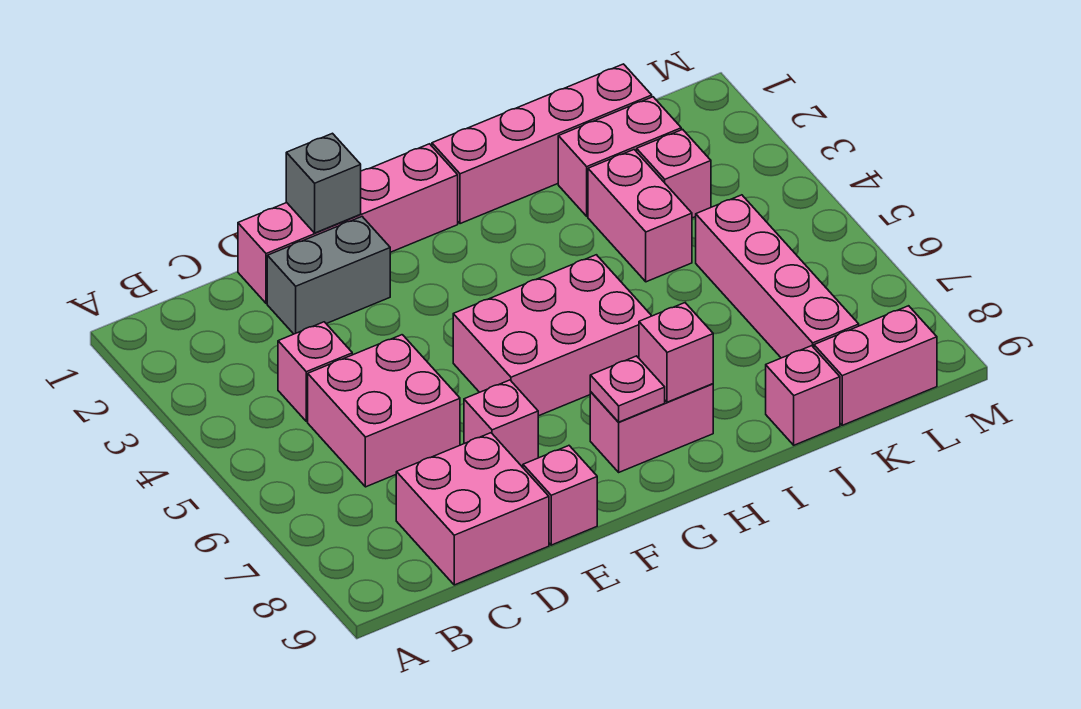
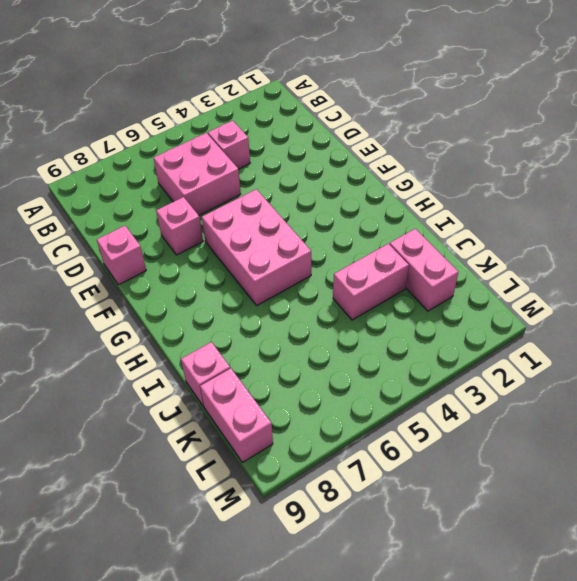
none -> pink 2x2 brick [396,433,549,585]
none -> pink 1x4 brick [238,144,458,303]
none -> grey 1x2 brick [267,217,390,334]

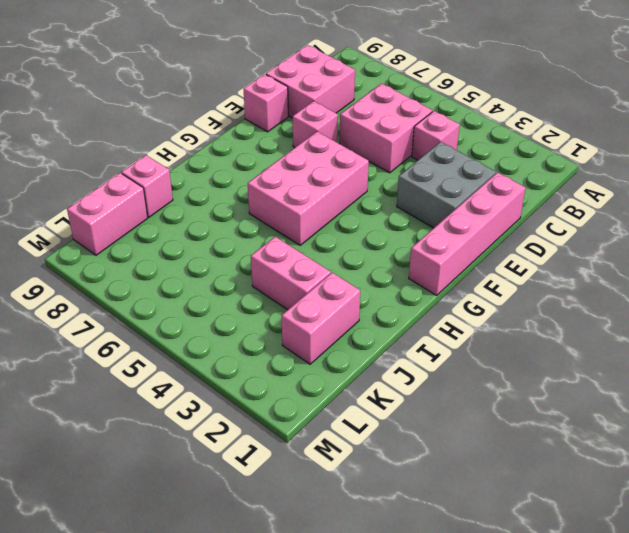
grey 2x2 brick [397,142,496,228] -> grey 1x2 brick [267,217,390,334]
none -> pink 1x2 brick [590,384,713,472]
none -> pink 1x4 brick [432,64,652,224]
none -> pink 1x1 brick [637,129,711,218]

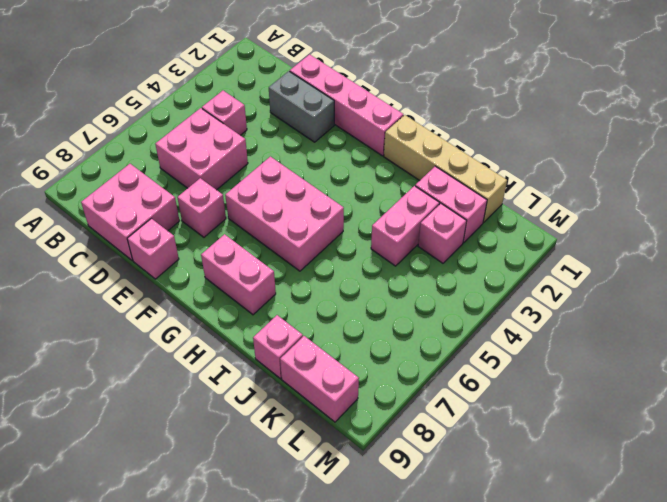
tan 1x4 brick [384,115,507,223] -> pink 1x4 brick [432,64,652,224]
none -> pink 1x4 brick [696,195,859,358]
none -> grey 1x1 brick [286,133,361,233]
none -> pink 1x1 plate [590,356,665,422]

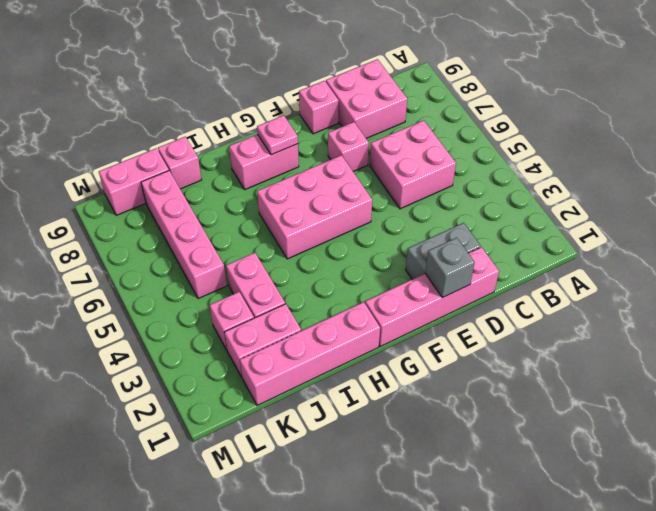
none -> pink 1x1 brick [278,322,352,421]
none -> pink 1x1 brick [639,303,713,402]

